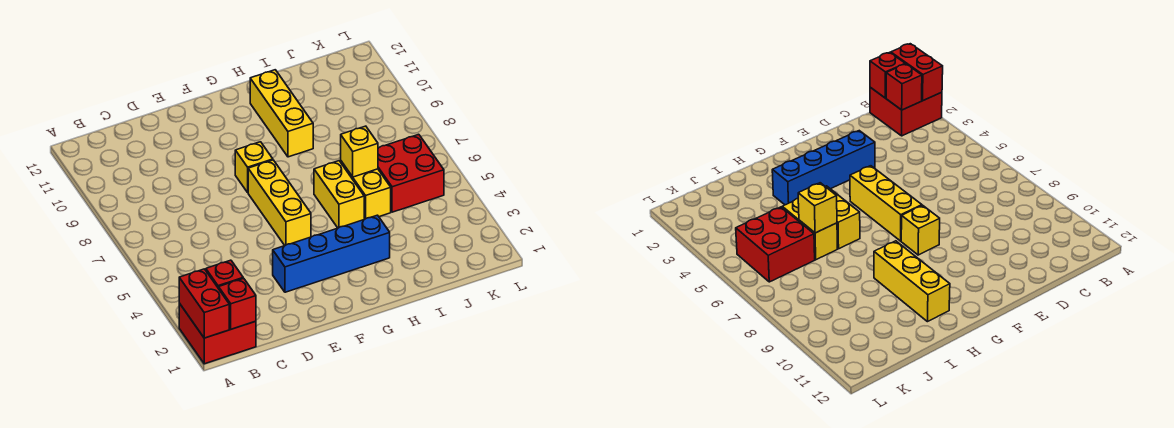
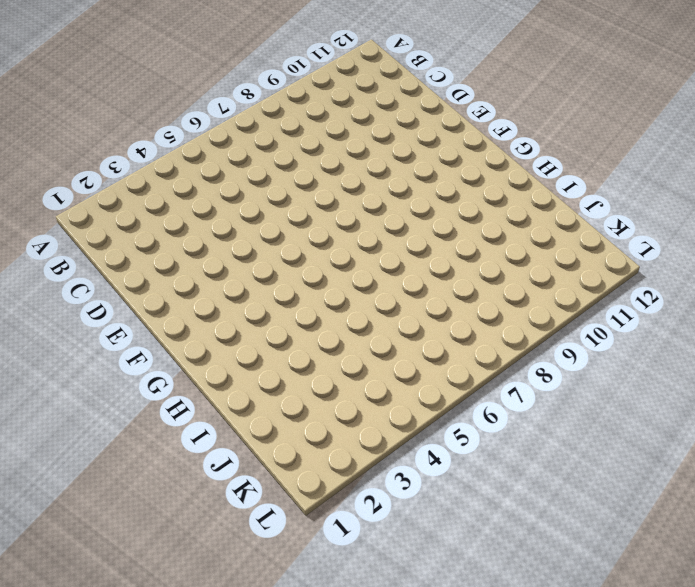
none -> red 2x2 brick [179,303,256,364]
none -> blue 1x4 brick [273,215,390,292]
none -> yellow 1x3 brick [248,160,311,245]

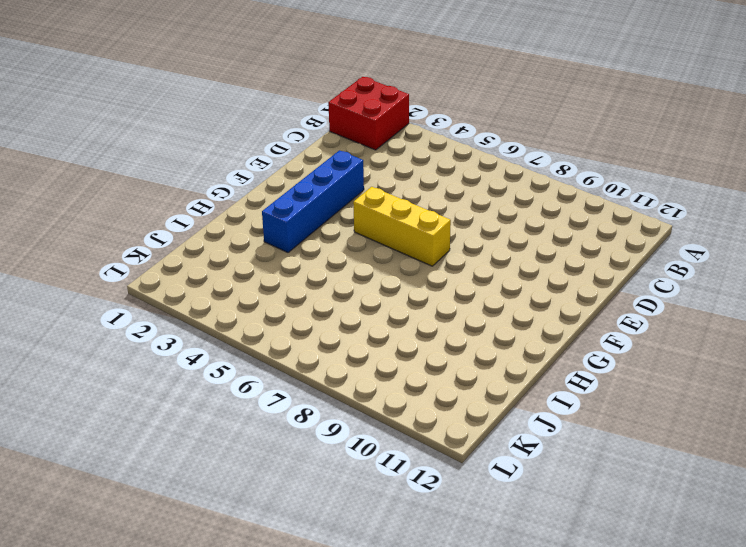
none -> yellow 1x1 brick [235,142,273,192]
none -> yellow 1x2 brick [314,161,364,228]
none -> yellow 1x3 brick [250,70,313,157]

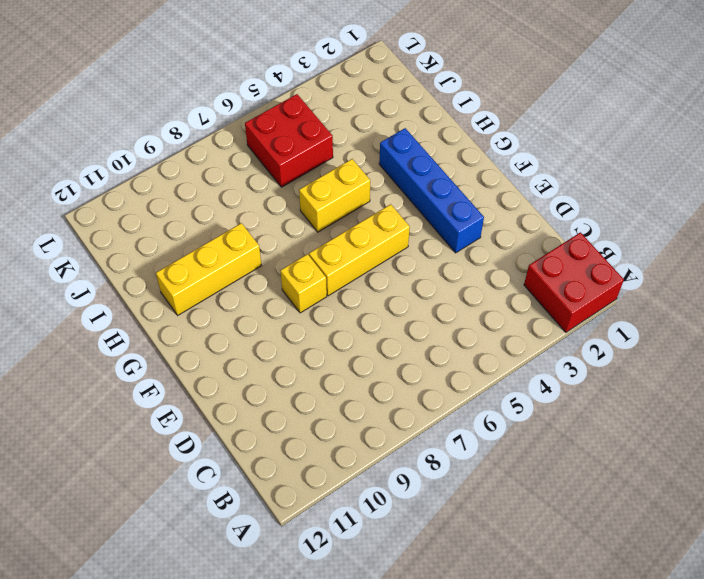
none -> yellow 1x2 brick [341,161,391,219]
none -> red 1x2 brick [179,269,229,338]
none -> red 1x1 brick [219,278,256,329]

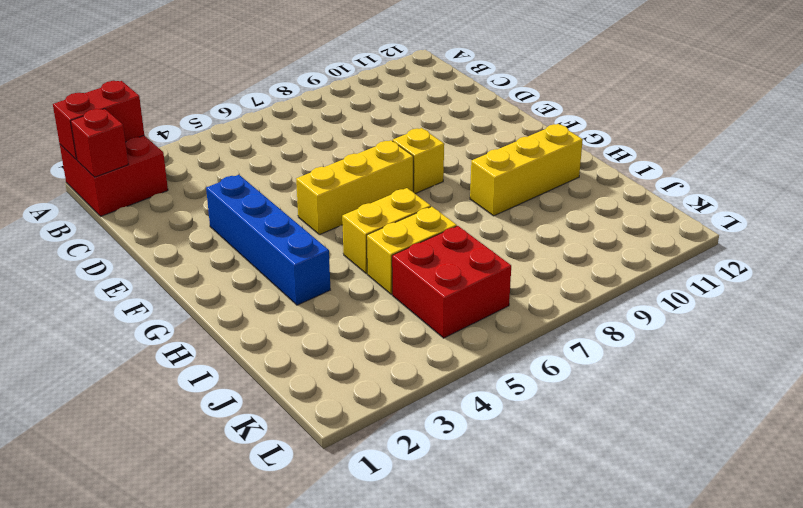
none -> red 1x1 brick [206,260,243,289]
none -> yellow 1x1 brick [341,126,378,177]

